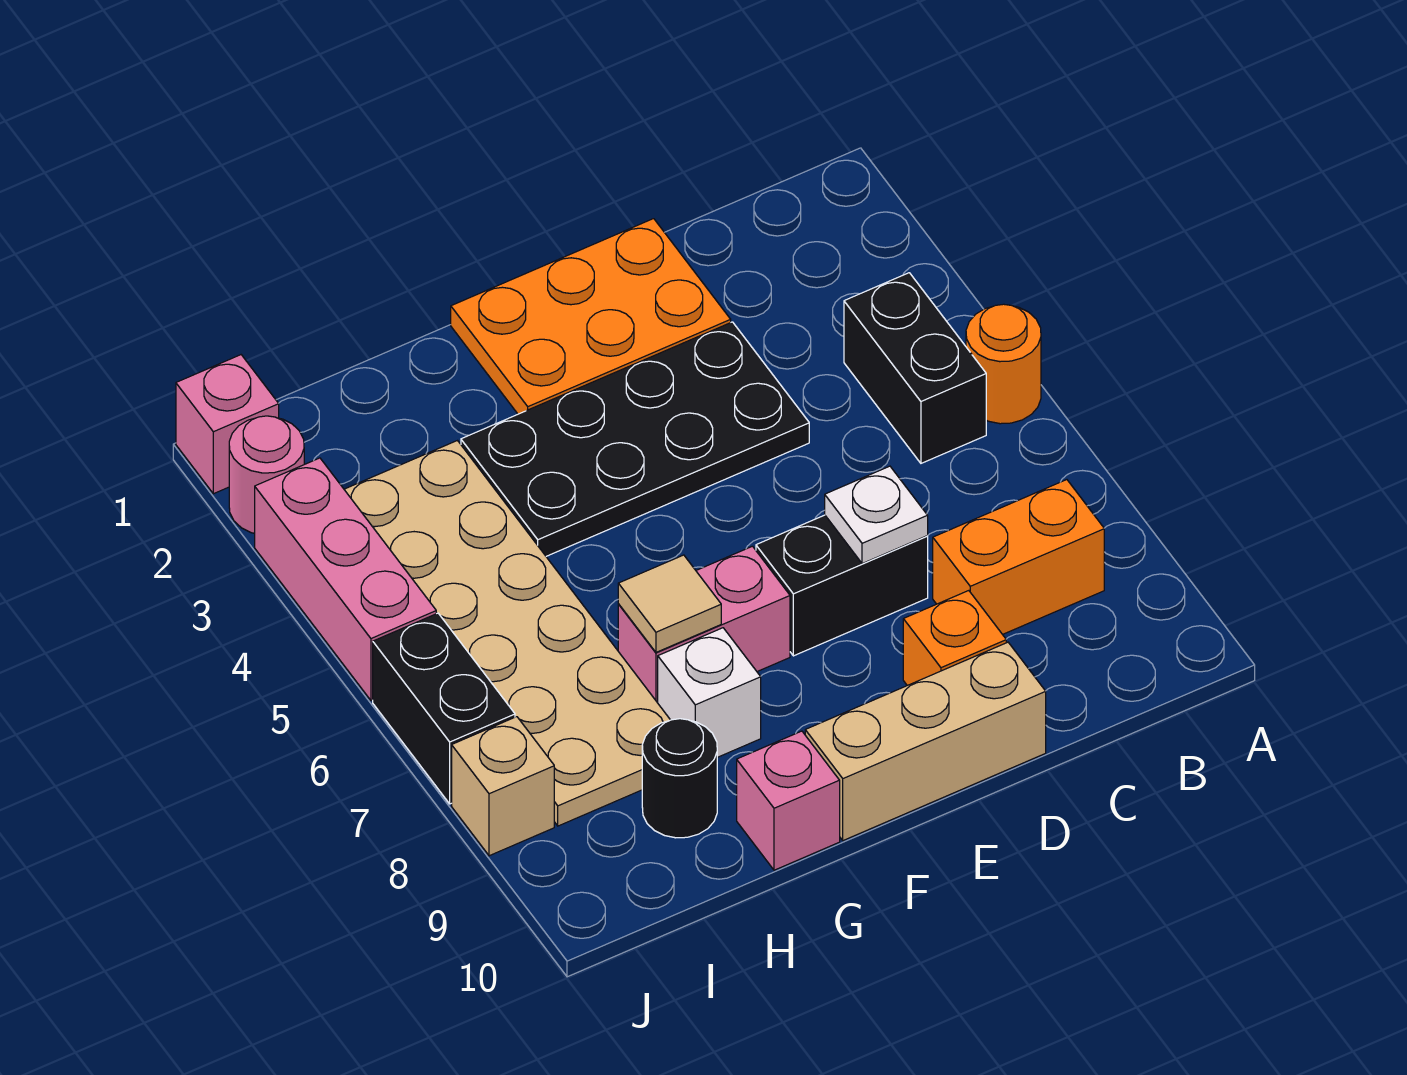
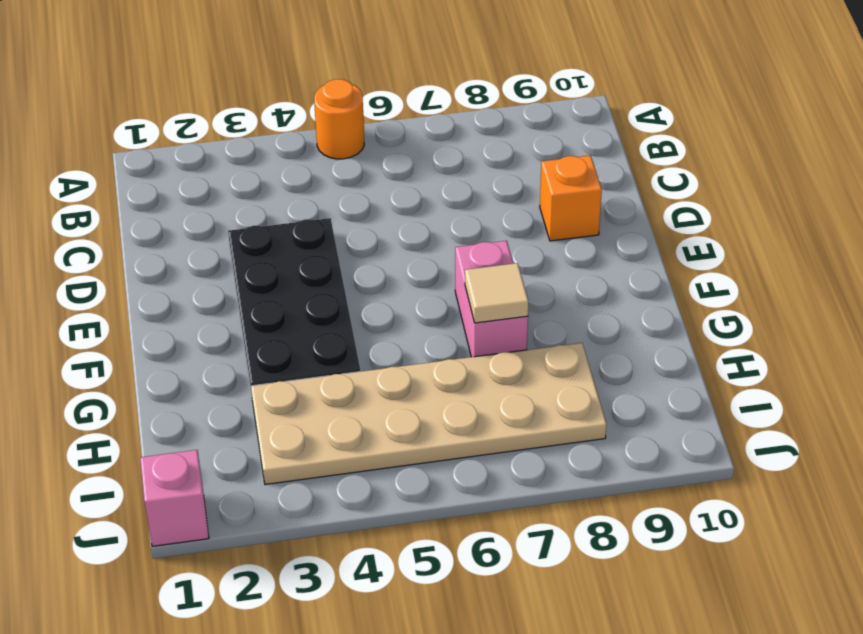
none -> black 1x2 brick [844,273,986,463]
none -> orange 1x2 brick [933,480,1104,634]
none -> orange 2x3 plate [451,219,731,414]

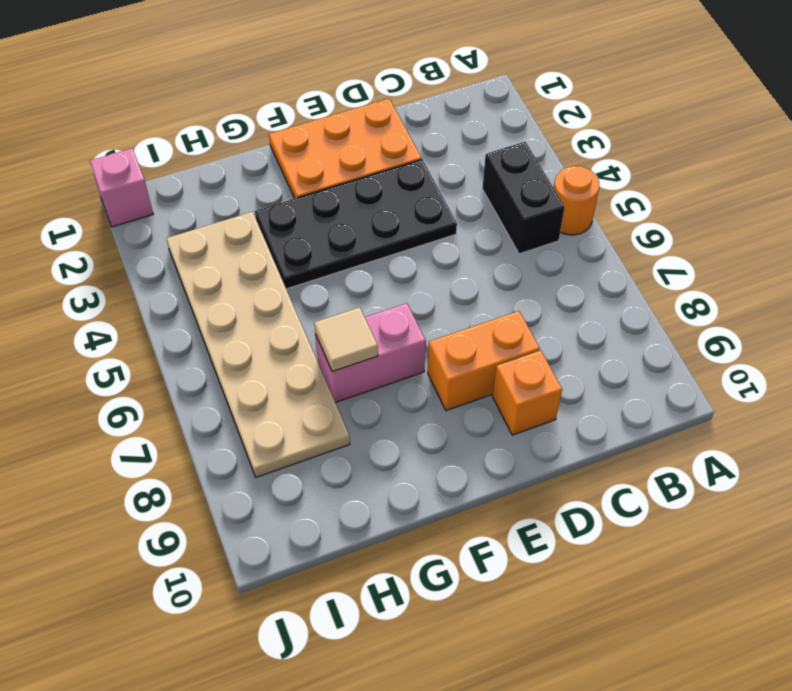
orange 1x2 brick [428,311,540,411] -> orange 1x2 brick moved to [933,480,1104,634]
none -> black 1x2 brick [756,515,928,656]
none -> tan 1x3 brick [805,642,1046,841]
none -> white 1x1 brick [658,628,761,757]

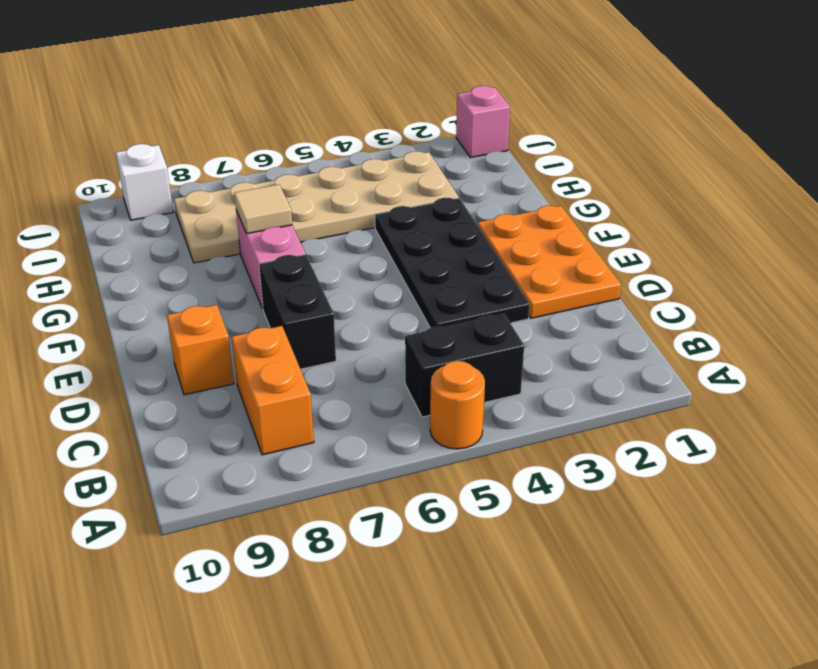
white 1x1 brick [116,144,173,220] -> white 1x1 brick moved to [658,628,761,757]
none -> tan 1x3 brick [805,642,1046,841]
none -> pink 1x1 brick [737,731,840,870]
none -> black 1x1 round brick [642,719,717,838]

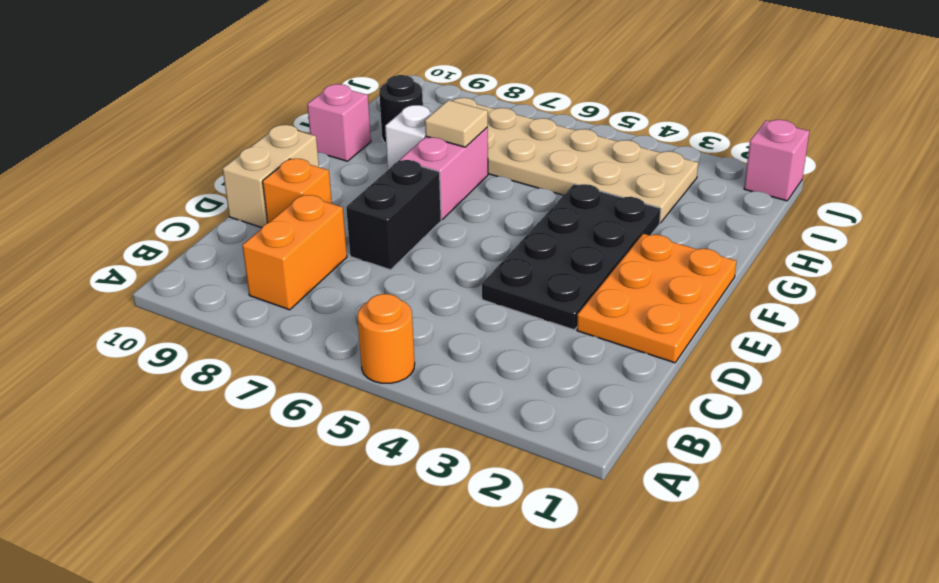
tan 1x2 brick [223,125,319,228] -> tan 1x3 brick [805,642,1046,841]
none -> black 1x2 brick [844,273,986,463]
none -> pink 1x1 round brick [229,416,304,533]
none -> pink 1x3 brick [255,458,436,700]

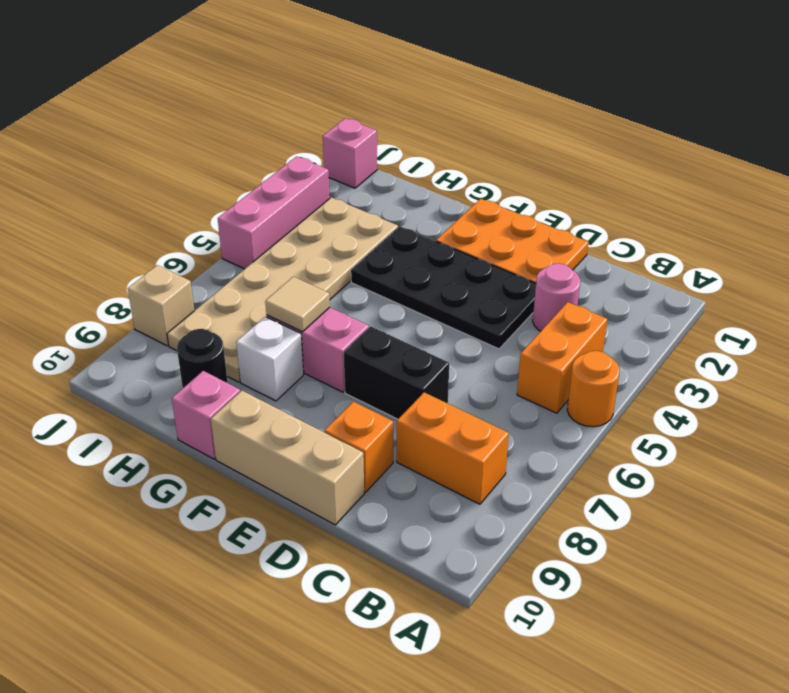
orange 1x2 brick [517,302,607,413] -> black 1x2 brick [844,273,986,463]
pink 1x1 round brick [533,263,580,331] -> pink 1x1 round brick moved to [229,416,304,533]
none -> black 1x2 brick [373,613,515,804]
none -> white 1x1 plate [825,466,928,564]

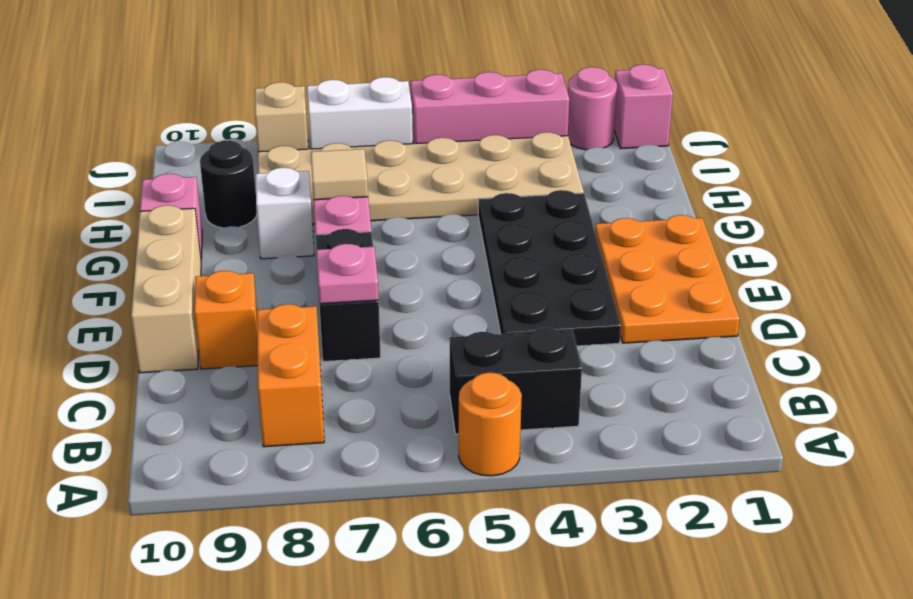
pink 1x1 plate [316,244,379,304] -> white 1x1 plate [825,466,928,564]
white 1x2 brick [307,77,413,149] -> black 1x2 brick [373,613,515,804]

